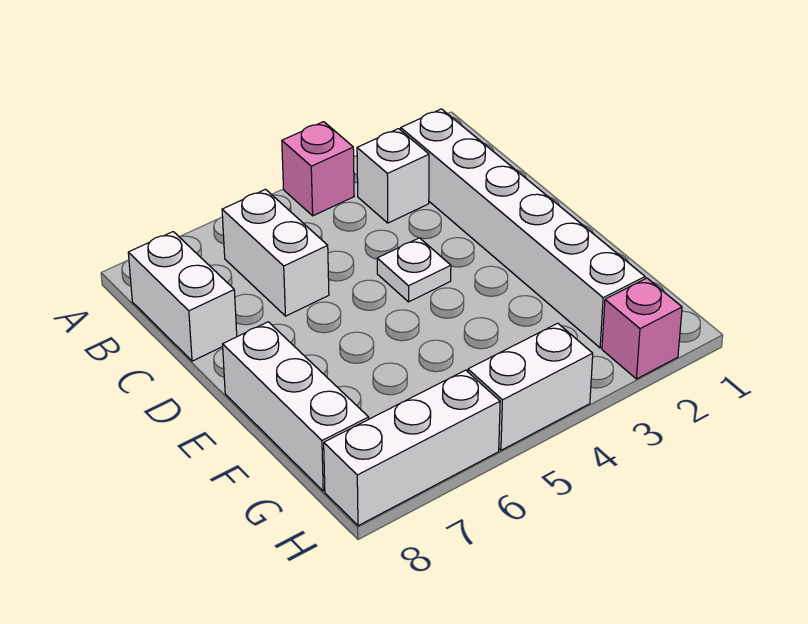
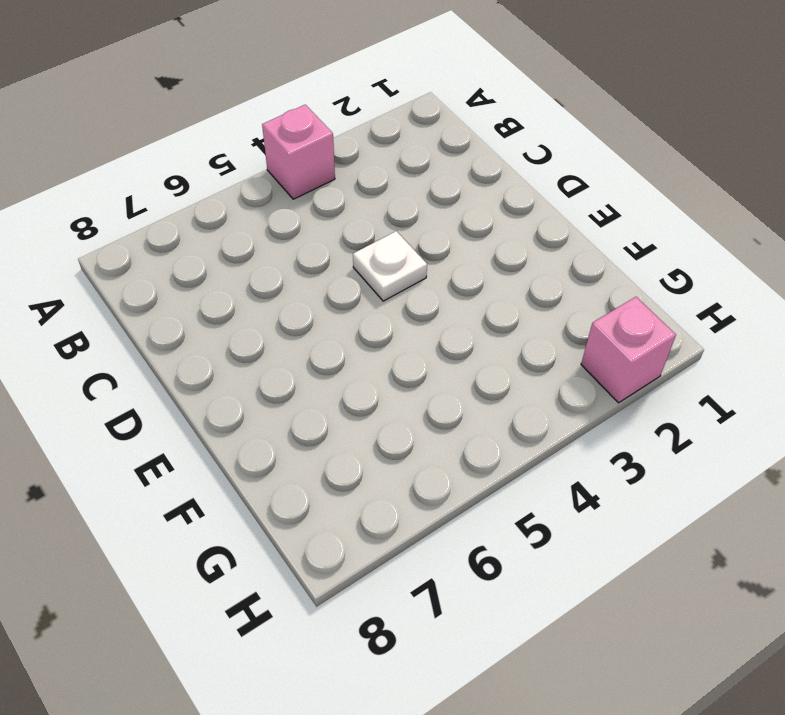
none -> white 1x6 brick [401,109,645,348]
none -> white 1x1 brick [357,129,429,223]

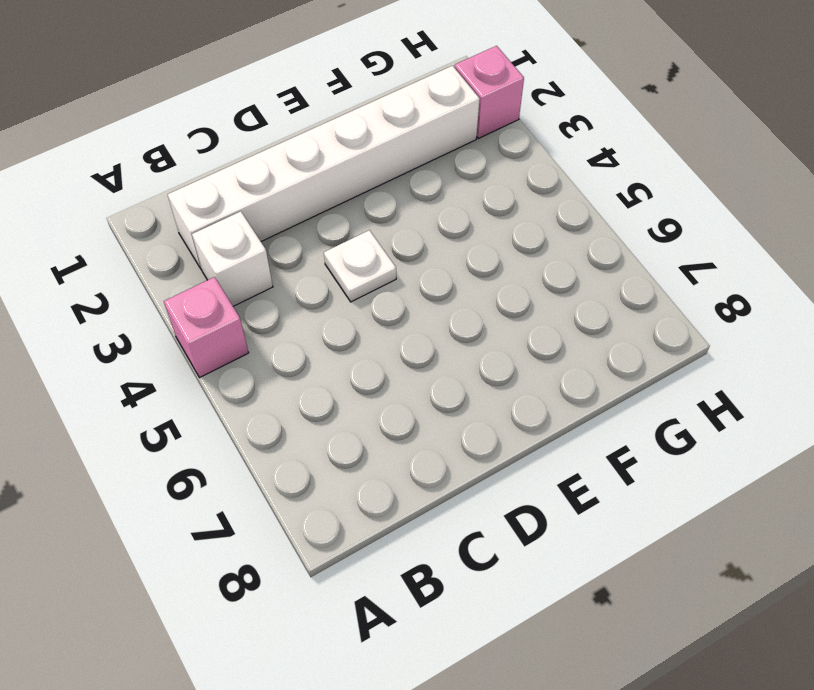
none -> white 1x2 brick [222,189,329,316]
none -> white 1x2 brick [128,232,237,361]

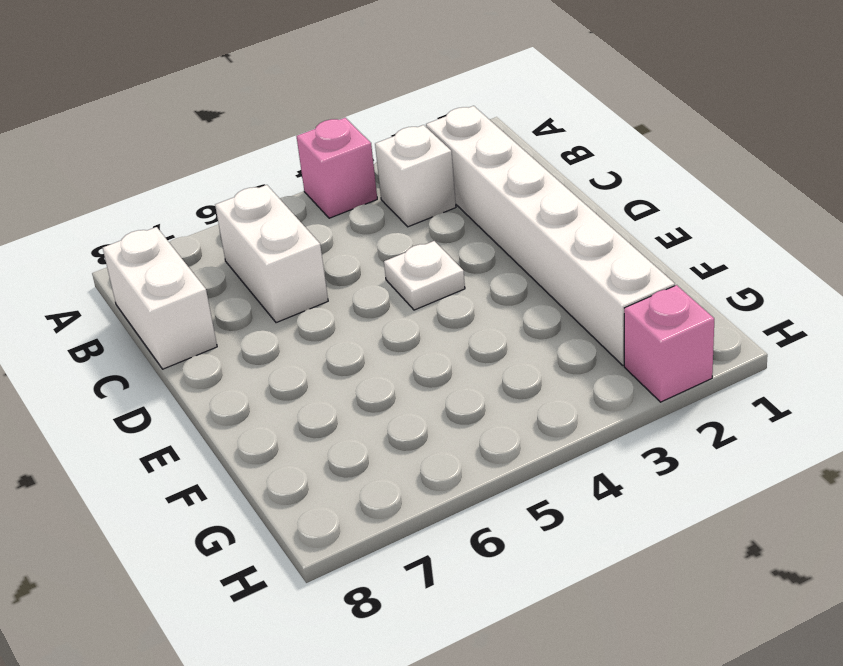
none -> white 1x3 brick [223,322,369,491]
none -> white 1x2 brick [468,323,593,450]

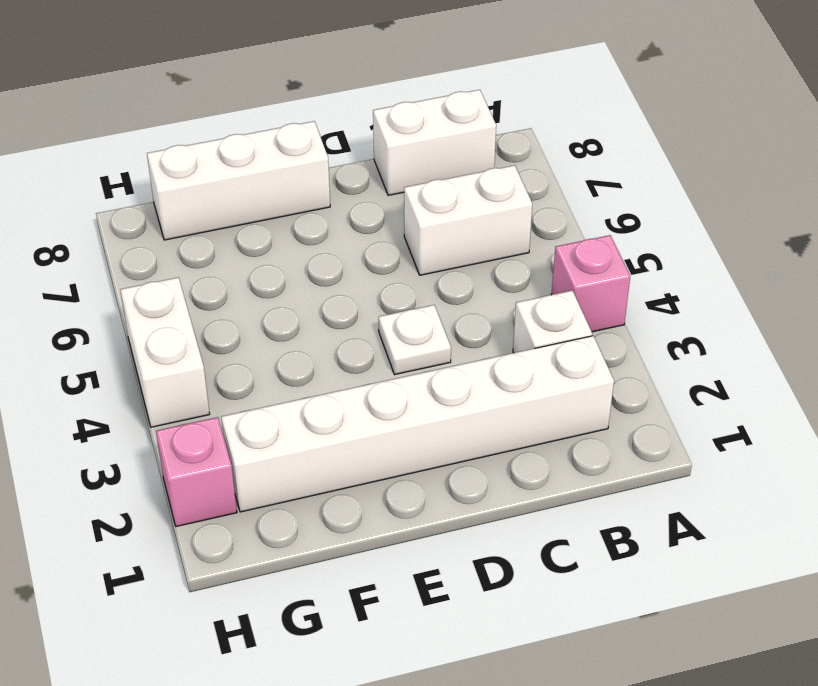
none -> white 1x3 brick [324,370,500,526]

